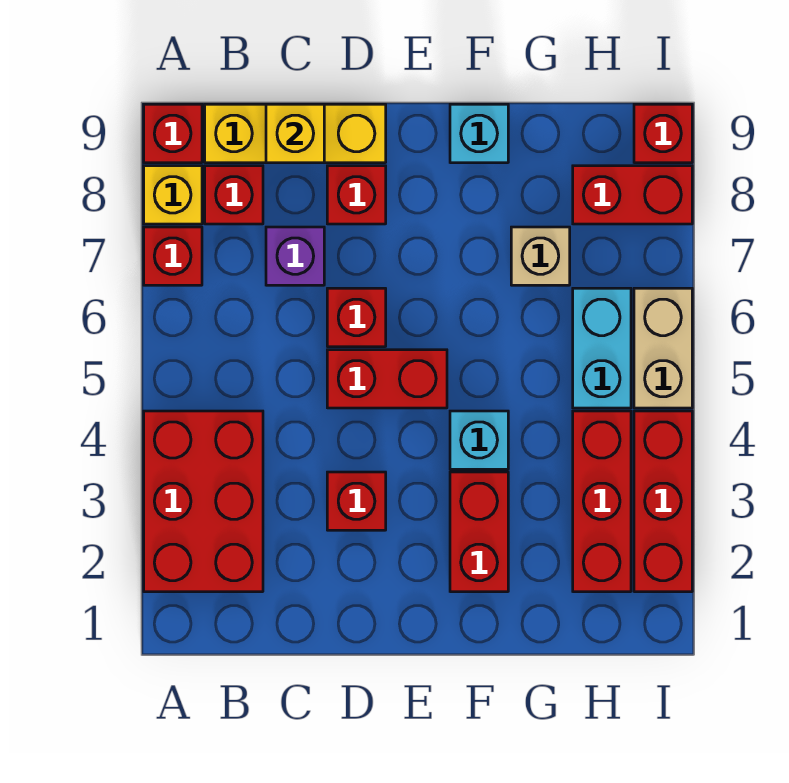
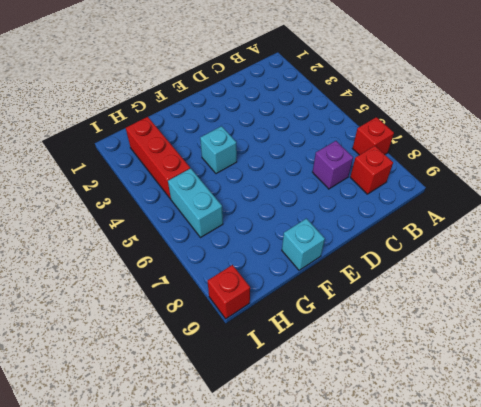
none -> red 2x3 brick [144,411,263,592]
none -> yellow 1x1 brick [144,166,202,224]
none -> red 1x1 brick [144,104,202,163]

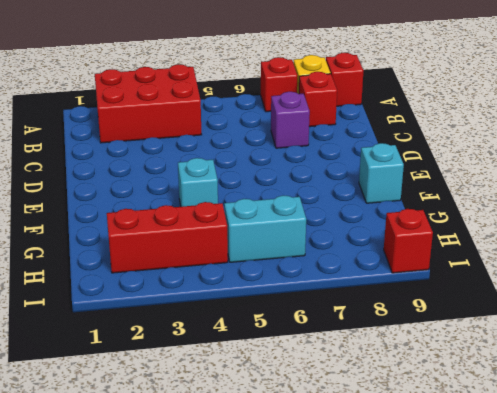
none -> yellow 1x3 brick [205,104,386,163]
none -> red 1x1 brick [327,472,386,530]
none -> red 1x2 brick [327,350,447,408]

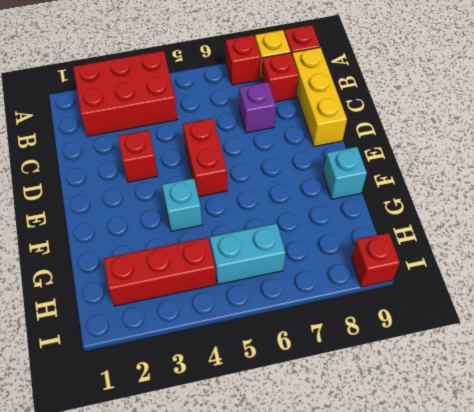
none -> red 1x1 brick [327,288,386,347]
none -> red 1x1 brick [327,166,386,224]
none -> red 1x2 brick [450,472,508,592]

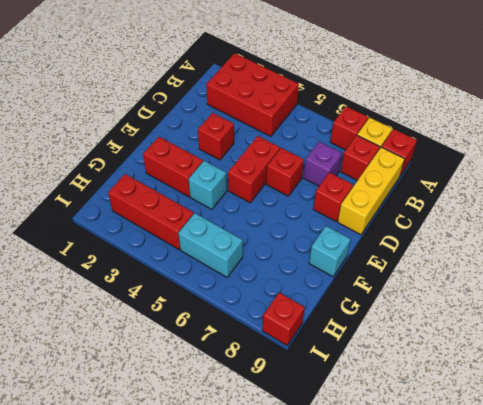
none -> tan 1x1 brick [511,227,570,285]
none -> red 1x2 brick [573,166,692,224]
none -> red 1x3 brick [634,411,692,592]

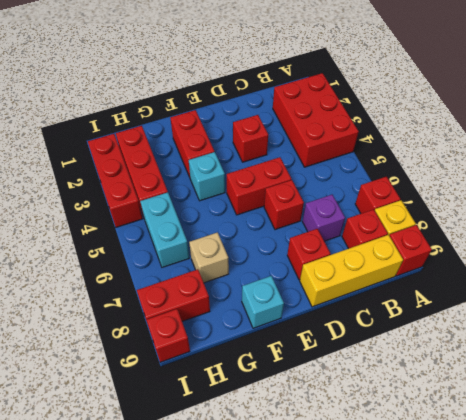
none -> tan 1x2 brick [634,288,692,408]
none -> yellow 1x1 brick [266,104,324,163]

